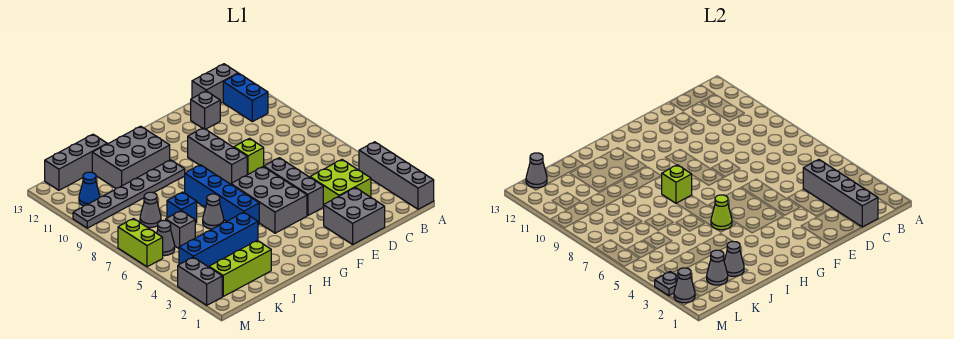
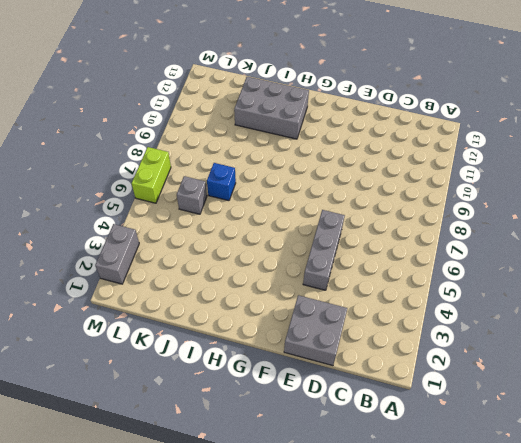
none -> grey 1x4 brick [359,142,434,209]
none -> blue 1x2 brick [223,73,268,122]
none -> grey 1x2 brick [192,64,238,104]
none -> lime 2x2 brick [310,160,371,206]

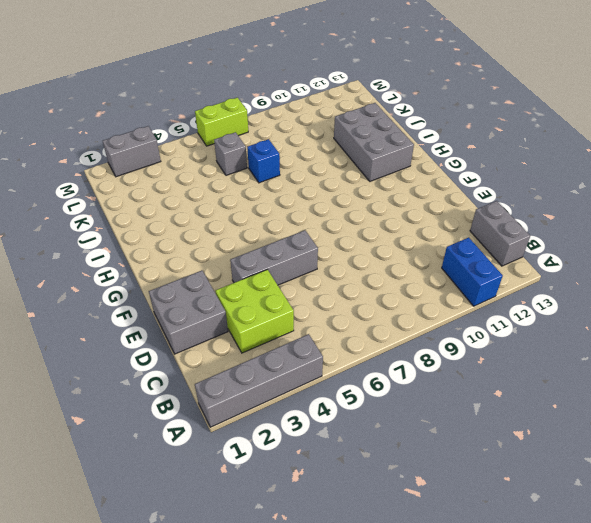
blue 1x2 brick [442,238,503,306] -> blue 1x2 brick turned to [223,73,268,122]
none -> grey 1x1 brick [191,91,220,129]
none -> lime 1x1 brick [234,139,264,175]
none -> grey 2x3 brick [231,167,307,233]
none -> grey 1x3 brick [188,128,247,184]

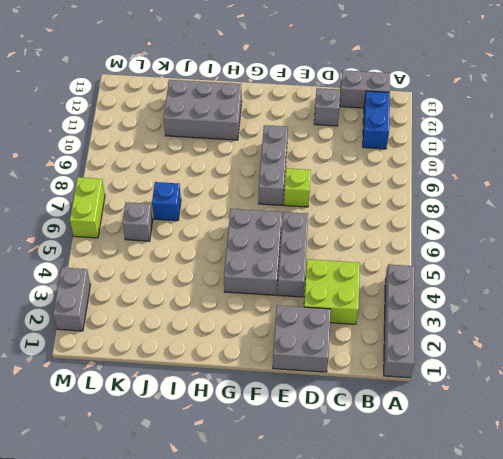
none -> blue 1x4 brick [185,165,259,225]
none -> grey 1x6 plate [73,160,185,228]
none -> blue 1x4 brick [179,212,258,267]
none -> grey 1x1 cone [203,194,224,229]

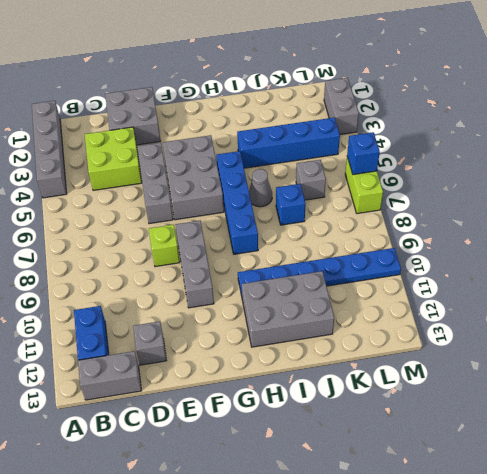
blue 1x6 plate [238,248,401,296] -> grey 1x6 plate [73,160,185,228]
blue 1x1 brick [347,132,380,175] -> none
none -> lime 1x3 brick [209,240,271,296]
none -> grey 1x3 brick [45,134,107,190]
none -> grey 1x1 cone [140,192,161,227]
none -> grey 1x1 cone [157,220,175,256]

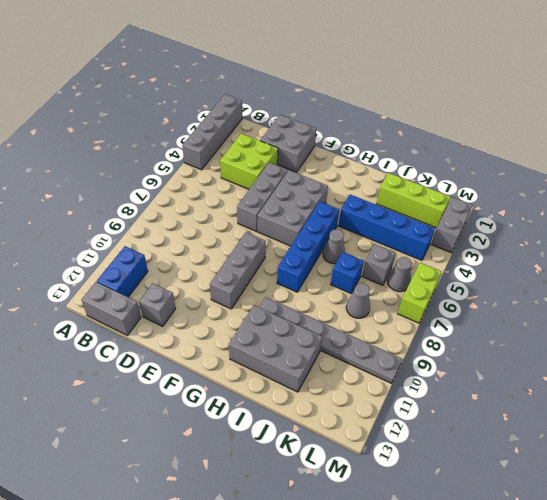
none -> lime 1x1 brick [234,139,264,175]
none -> grey 1x3 brick [45,134,107,190]
none -> blue 1x1 cone [79,172,100,206]
none -> grey 1x4 brick [803,160,878,227]

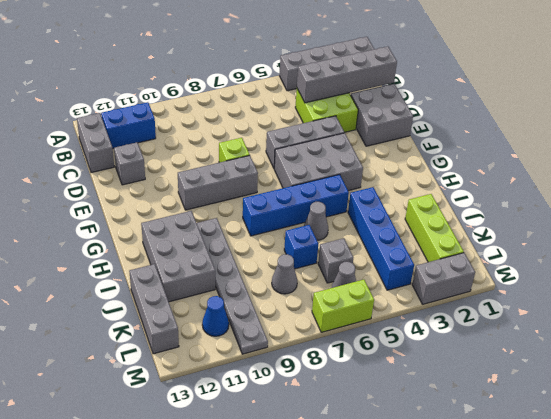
none -> lime 1x1 cone [711,195,732,230]
none -> lime 1x1 brick [662,165,692,203]
none -> grey 1x1 cone [724,241,744,276]
none -> grey 1x1 cone [707,250,728,285]

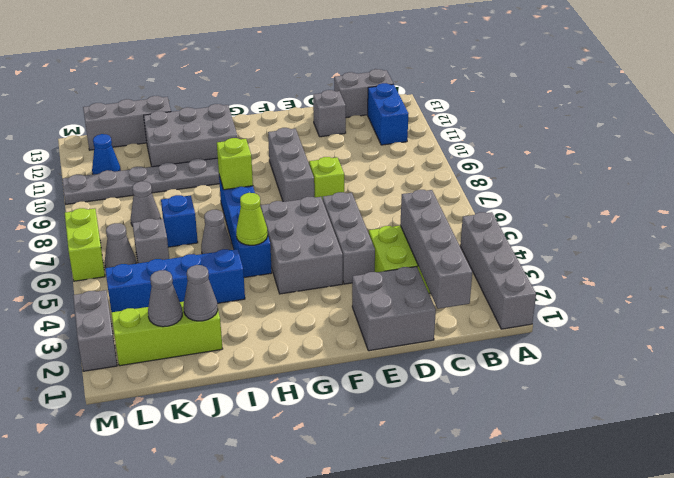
none -> grey 1x1 cone [526,153,547,188]
none -> grey 1x1 cone [674,268,695,303]
none -> grey 1x1 plate [655,272,678,296]

